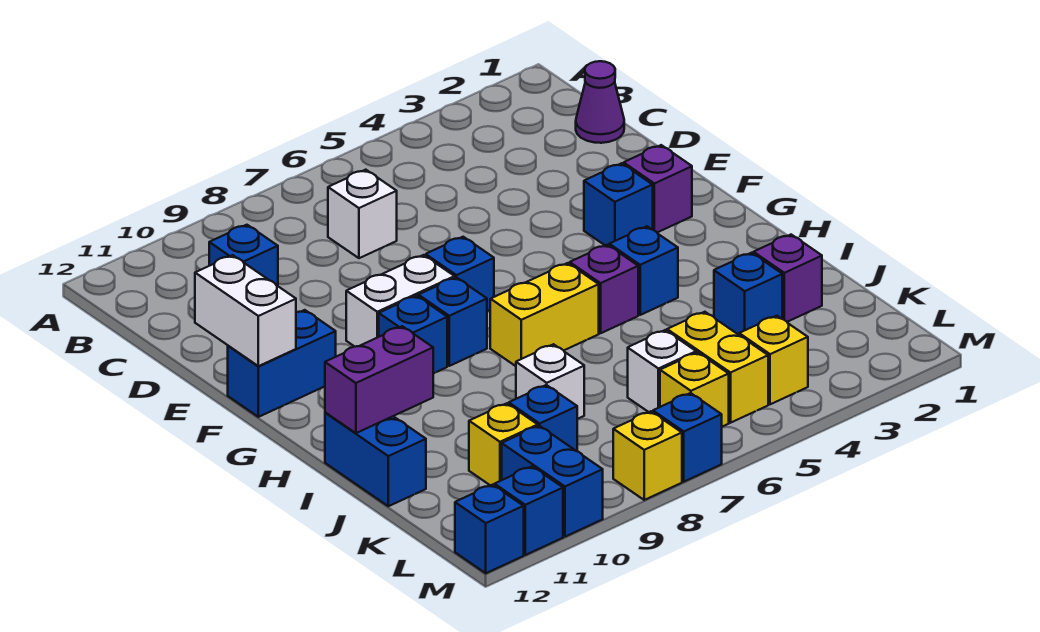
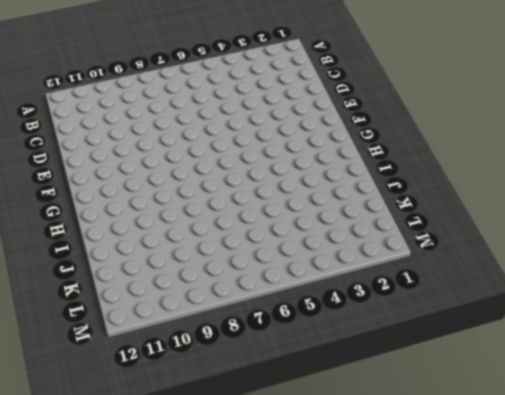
none -> purple 1x1 cone [576,61,624,143]
none -> white 1x1 brick [328,170,397,258]
none -> blue 1x1 brick [209,225,278,286]
none -> purple 1x1 brick [624,145,692,232]

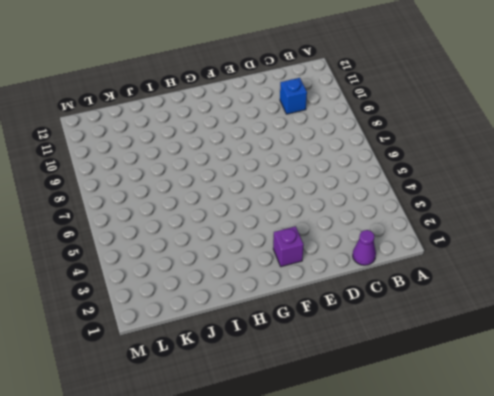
none -> white 1x1 brick [328,170,397,258]
none -> blue 1x1 brick [584,163,653,245]
none -> blue 1x1 brick [426,237,494,311]
none -> white 1x2 brick [346,255,455,347]

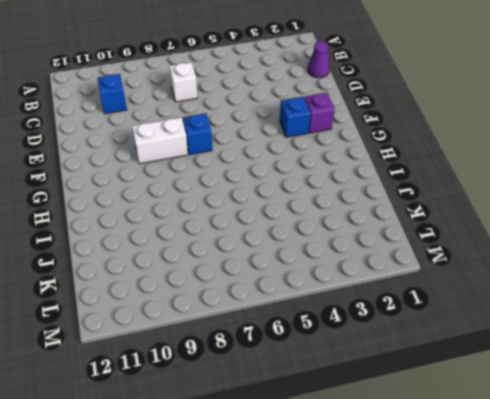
none -> blue 1x2 brick [228,310,336,417]
none -> blue 1x1 brick [418,277,487,366]
none -> blue 1x1 brick [379,296,447,373]
none -> blue 1x1 brick [609,226,678,315]

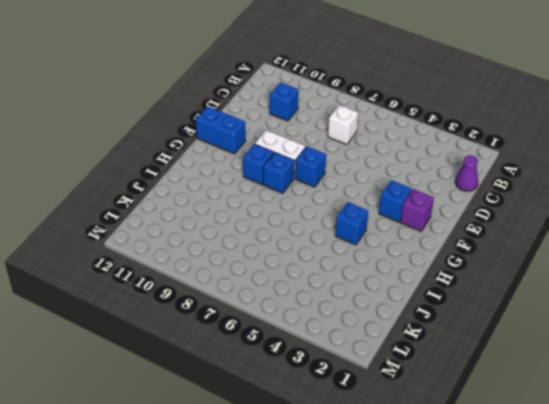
none -> purple 1x1 brick [570,245,638,333]
none -> yellow 1x2 brick [490,263,599,366]
none -> blue 1x2 brick [325,413,426,506]
none -> purple 1x1 brick [753,235,822,322]

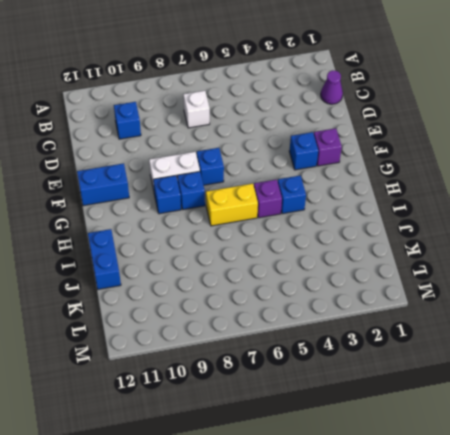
none -> purple 1x1 brick [753,235,822,322]
none -> blue 1x1 brick [714,253,782,335]
none -> white 1x1 brick [516,344,584,419]
none -> yellow 1x2 brick [667,312,768,423]

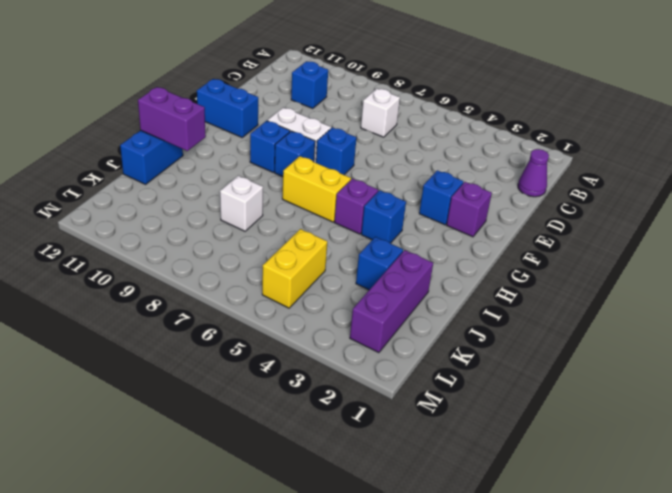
purple 1x3 brick [350,250,433,353] -> purple 1x1 brick [753,235,822,322]
none -> white 1x1 brick [628,330,696,412]
none -> blue 1x1 brick [509,385,577,451]
none -> yellow 1x1 brick [469,403,538,486]
none -> yellow 1x1 brick [739,316,808,404]

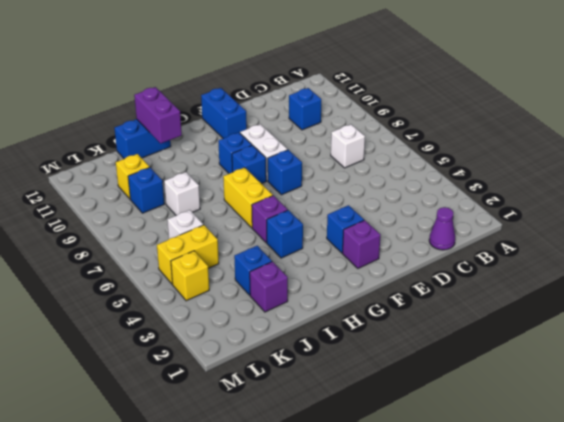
none -> yellow 1x1 brick [660,352,729,427]
none -> blue 1x2 brick [502,426,603,537]
none -> blue 1x1 brick [653,393,722,482]
none -> yellow 1x1 brick [613,411,682,500]

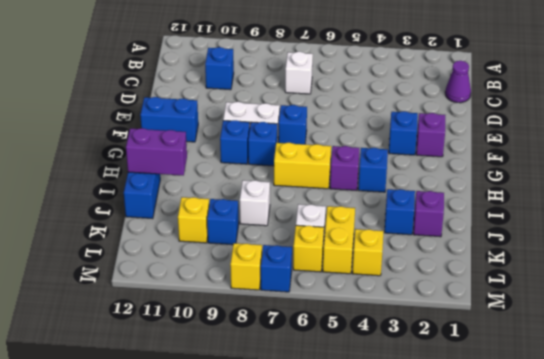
none -> blue 1x2 brick [502,426,603,537]
none -> blue 1x1 brick [494,466,563,555]
none -> blue 1x1 brick [455,485,524,573]
none -> white 1x2 brick [195,255,296,366]

